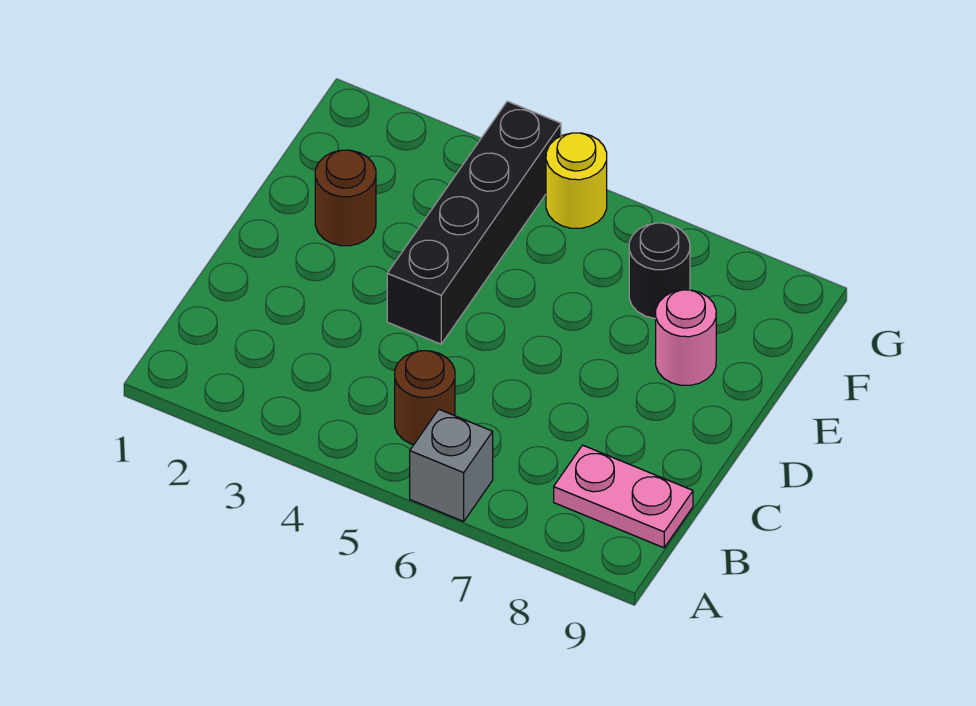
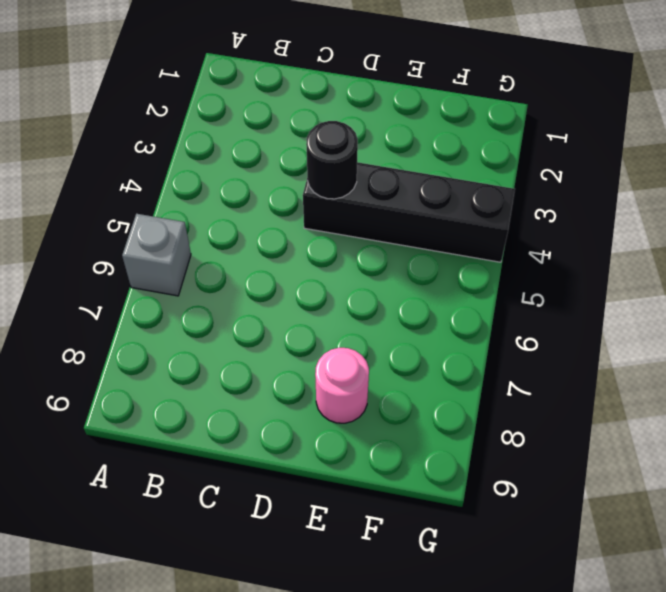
black 1x1 round brick [306,121,358,199] -> black 1x1 round brick moved to [629,223,690,319]
none -> brown 1x1 round brick [395,351,455,445]
none -> pink 1x2 plate [554,445,693,548]

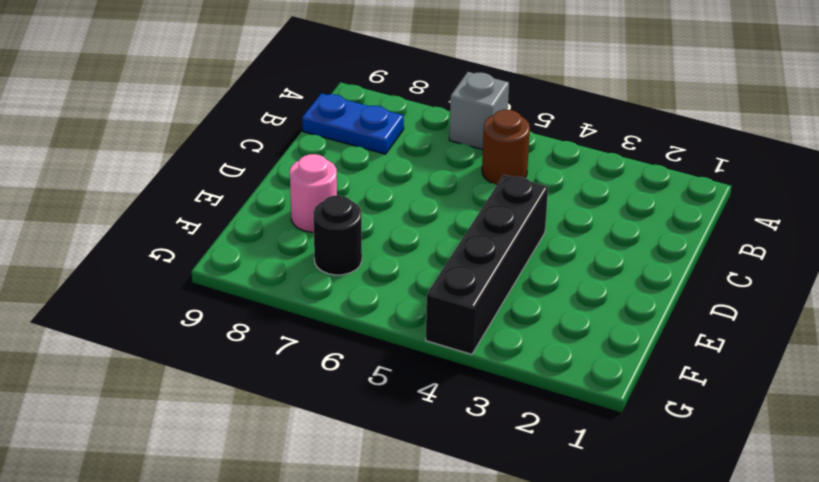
blue 1x2 plate [302,93,404,154] -> pink 1x2 plate [554,445,693,548]
none -> brown 1x1 round brick [315,150,376,246]
none -> yellow 1x1 round brick [546,133,607,228]

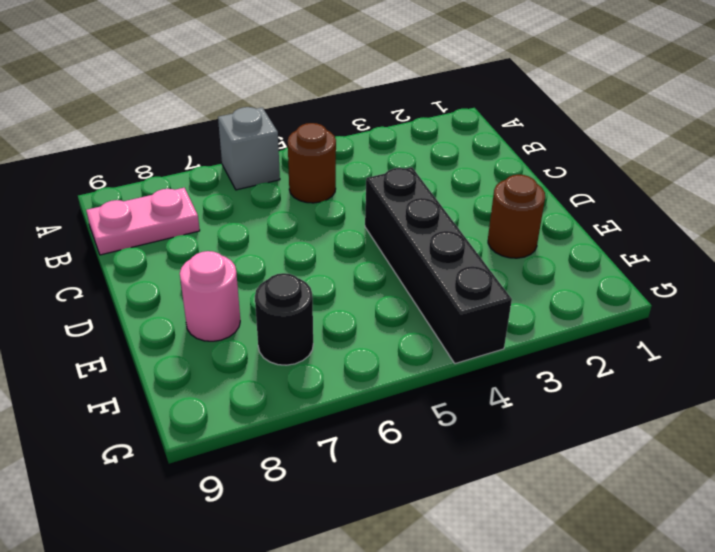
none -> yellow 1x1 round brick [546,133,607,228]

